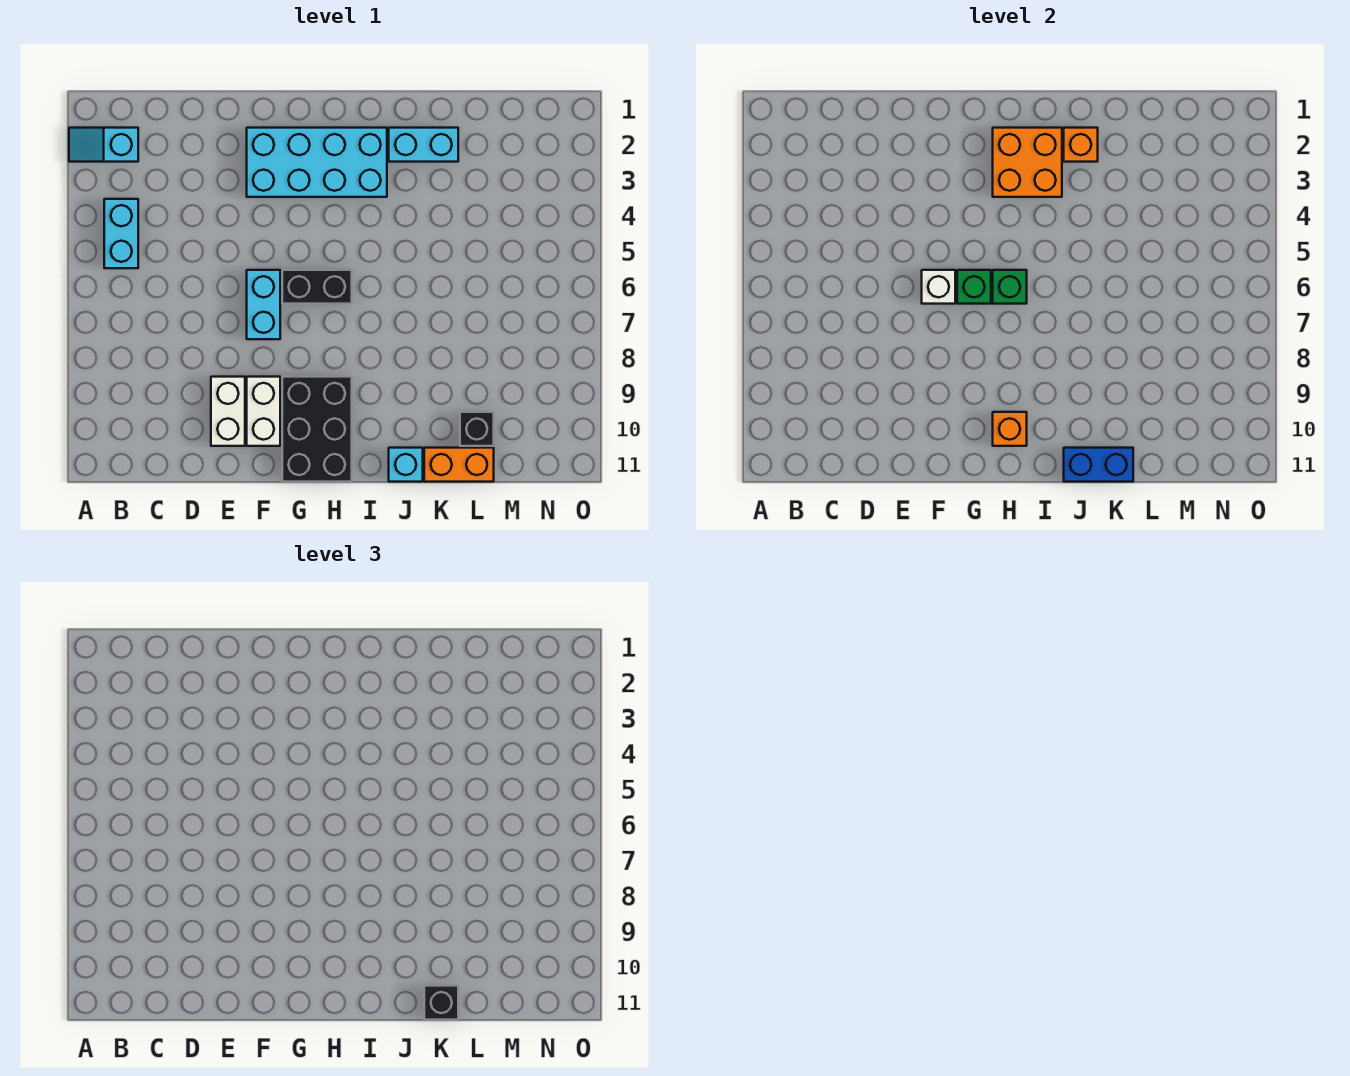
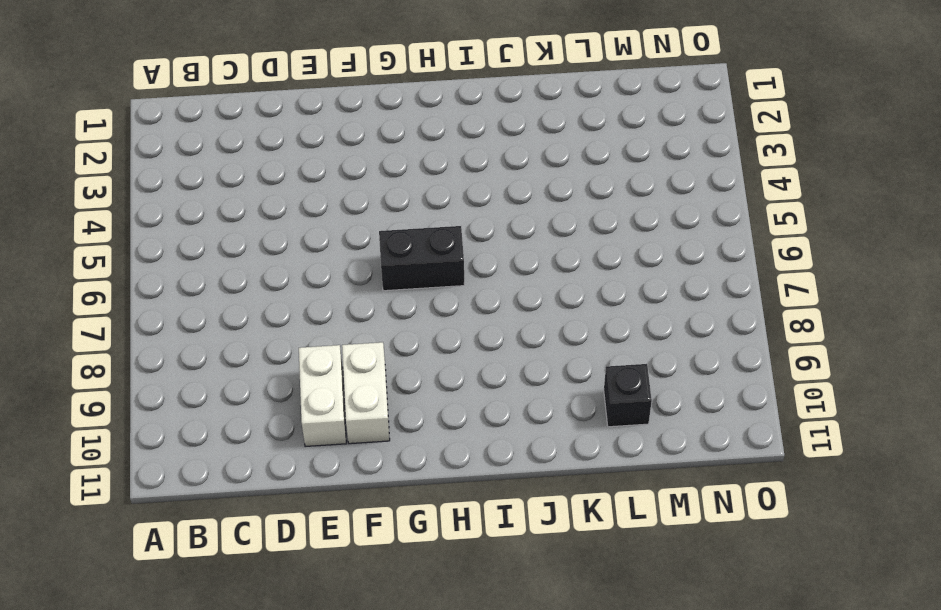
none -> cyan 1x2 slope [69,128,138,162]
none -> cyan 1x2 brick [104,199,138,268]
none -> cyan 2x4 brick [247,128,387,197]

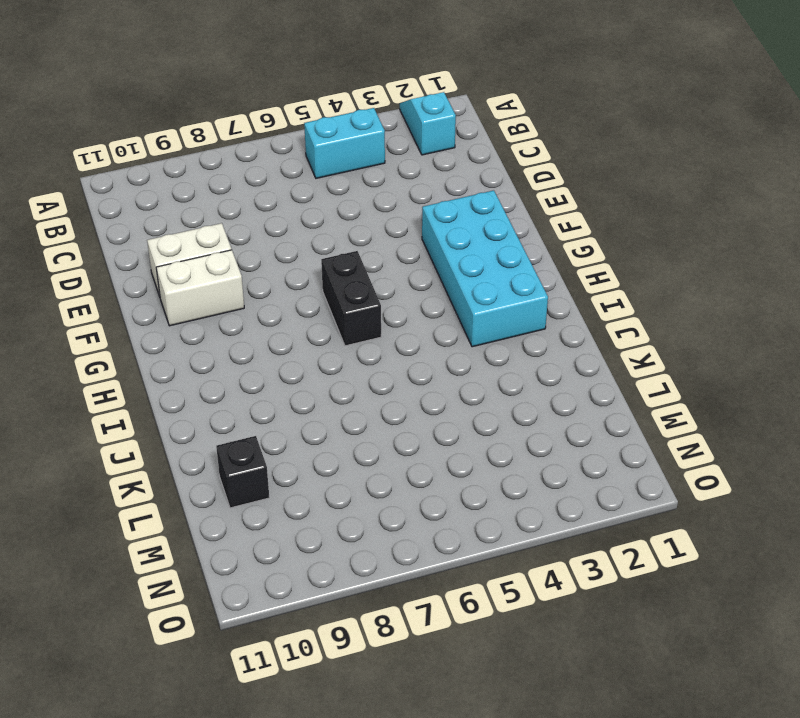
none -> cyan 1x2 brick [247,270,280,339]
none -> black 2x3 brick [282,377,352,482]
none -> cyan 1x2 brick [389,128,458,162]

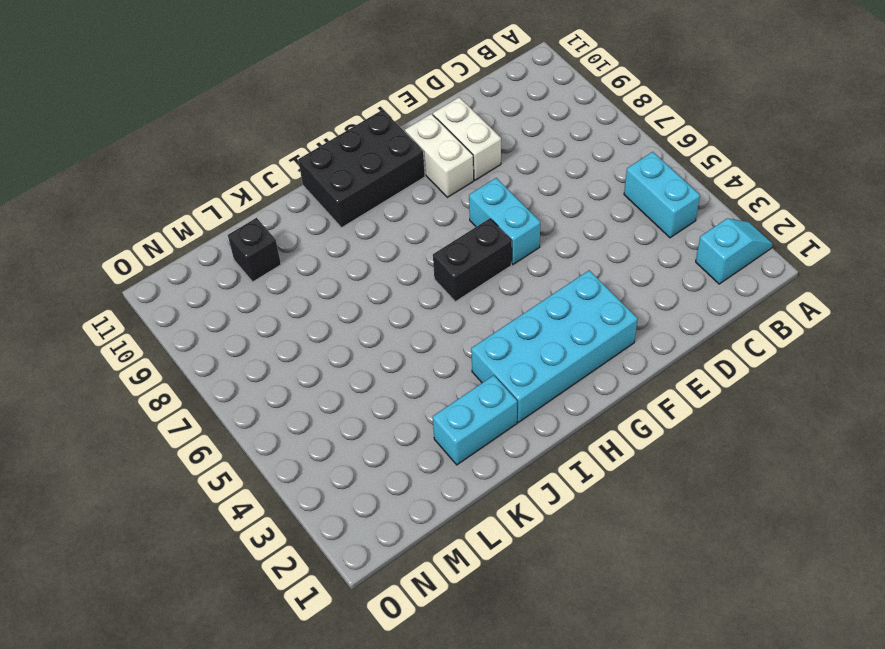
black 2x3 brick [298,110,425,228] -> black 2x3 brick turned to [282,377,352,482]
none -> cyan 1x1 brick [389,448,423,482]
none -> orange 1x2 brick [424,448,494,482]
none -> white 1x1 brick [922,270,955,304]

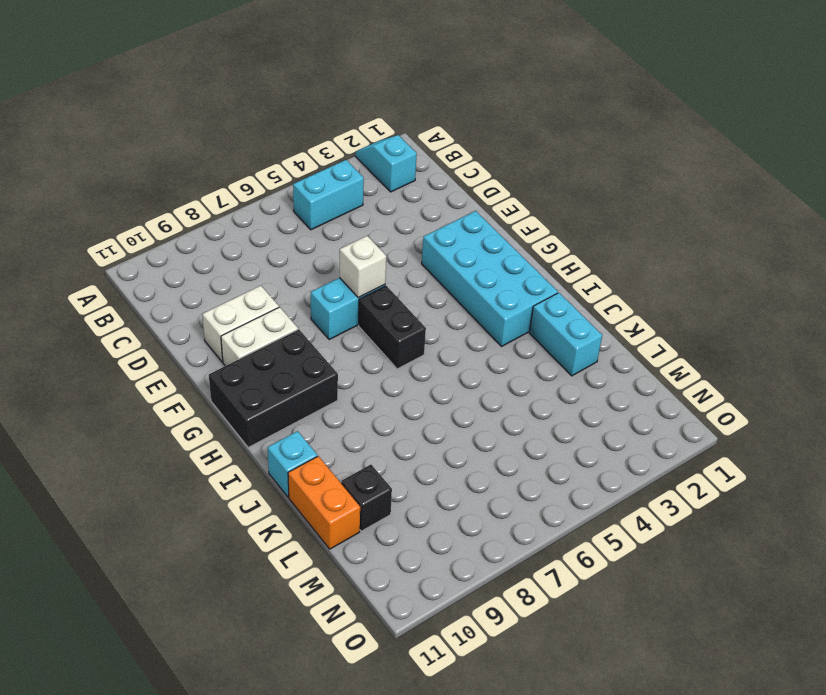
none -> green 1x1 brick [957,270,991,304]
none -> orange 2x2 brick [993,128,1062,197]
none -> green 1x1 brick [993,270,1027,304]

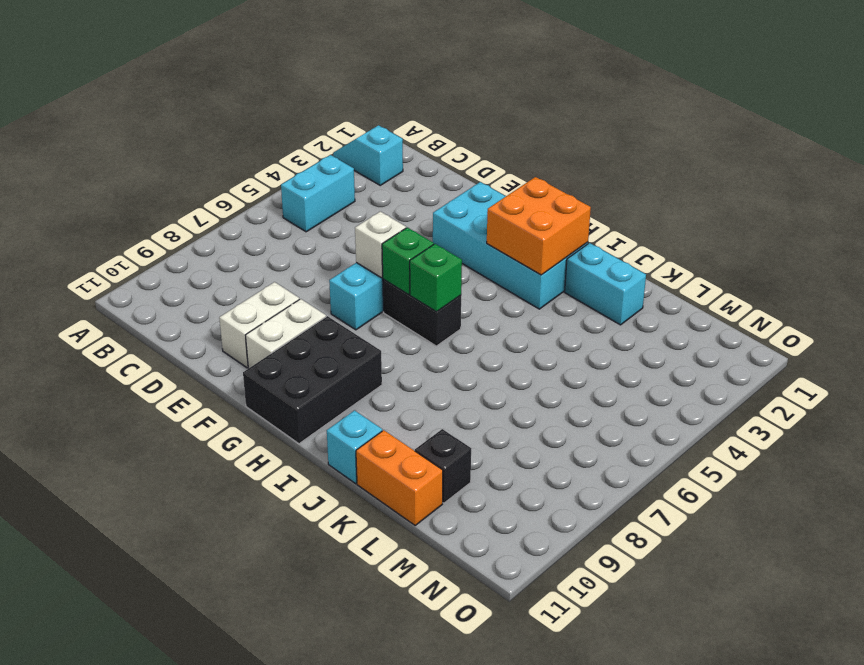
none -> orange 1x1 brick [993,412,1027,446]
none -> orange 1x1 brick [1064,128,1098,162]
none -> blue 1x2 brick [1064,448,1133,482]

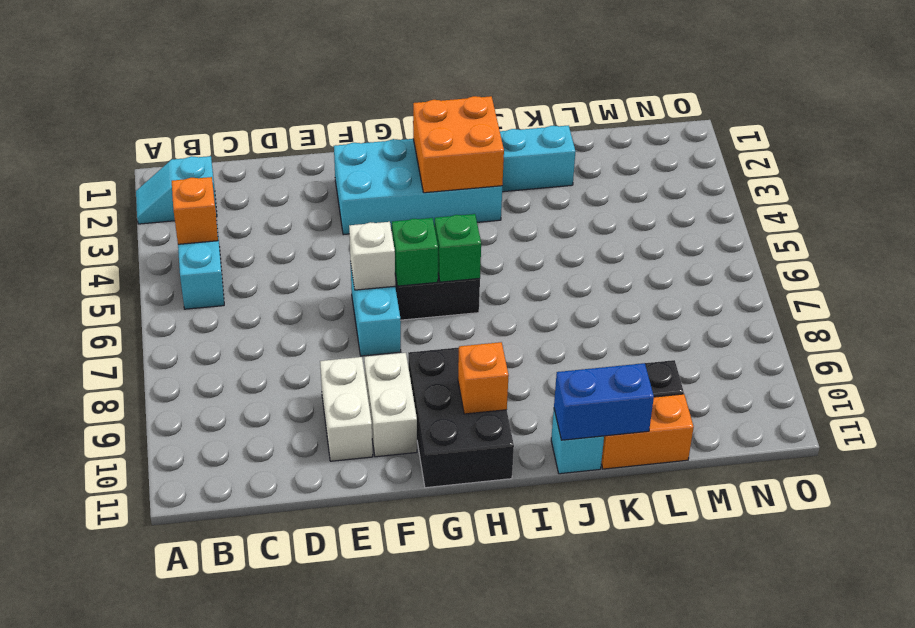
orange 1x1 brick [172,177,218,244] -> orange 1x1 brick moved to [1064,128,1098,162]
none -> black 1x1 brick [424,986,458,1020]

